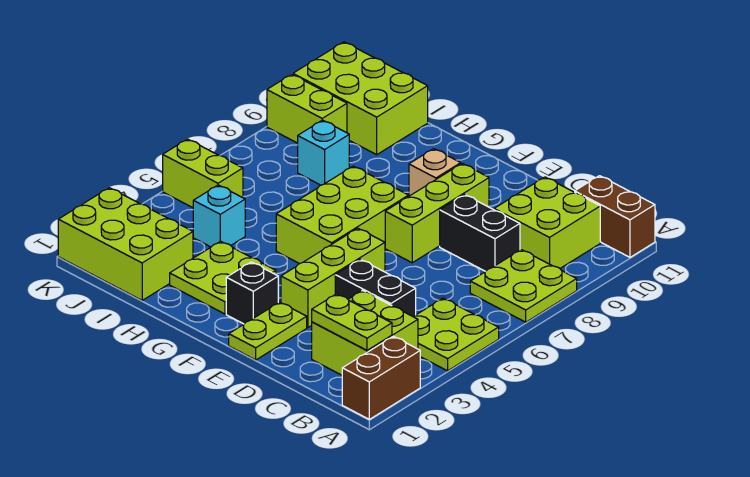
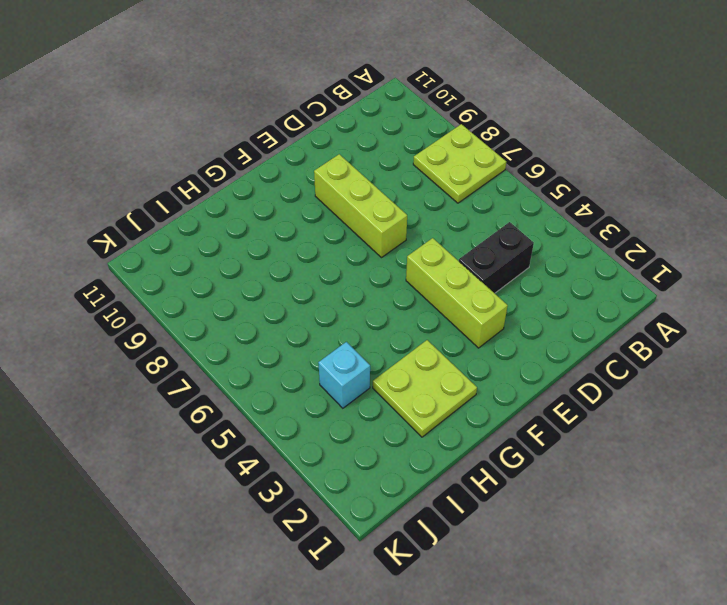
none -> brown 1x2 brick [342,336,420,419]
none -> lime 2x2 plate [413,298,499,371]
none -> brown 1x2 brick [575,176,655,257]

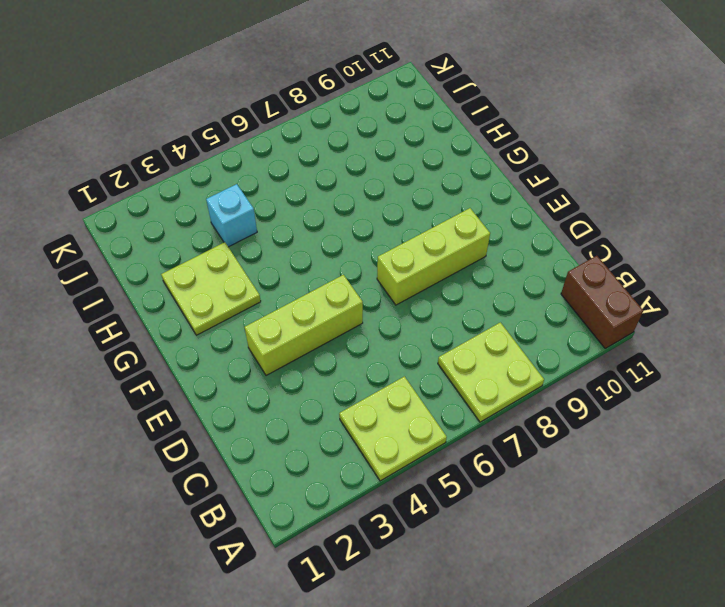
none -> brown 1x2 brick [342,336,420,419]
none -> lime 2x2 brick [312,290,418,375]
none -> lime 2x2 brick [494,177,600,268]

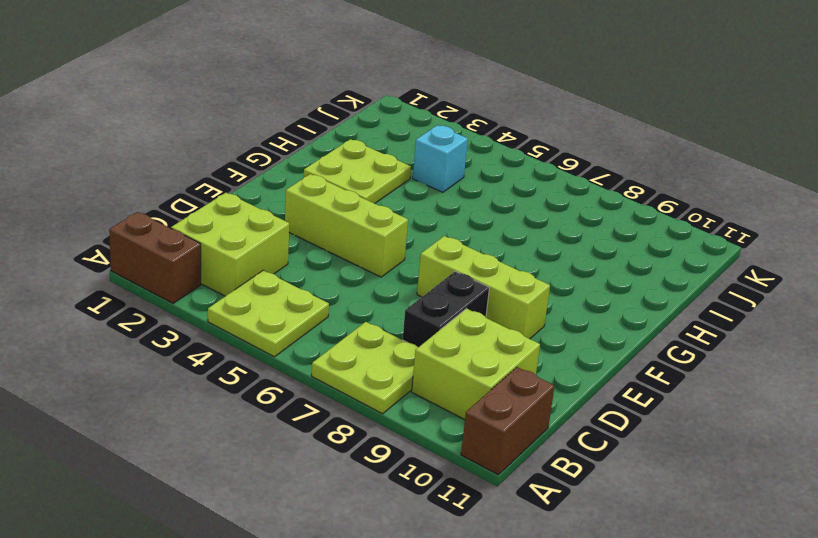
none -> black 1x2 brick [335,259,416,316]
none -> lime 1x2 plate [229,302,307,360]
none -> black 1x1 brick [226,262,278,324]

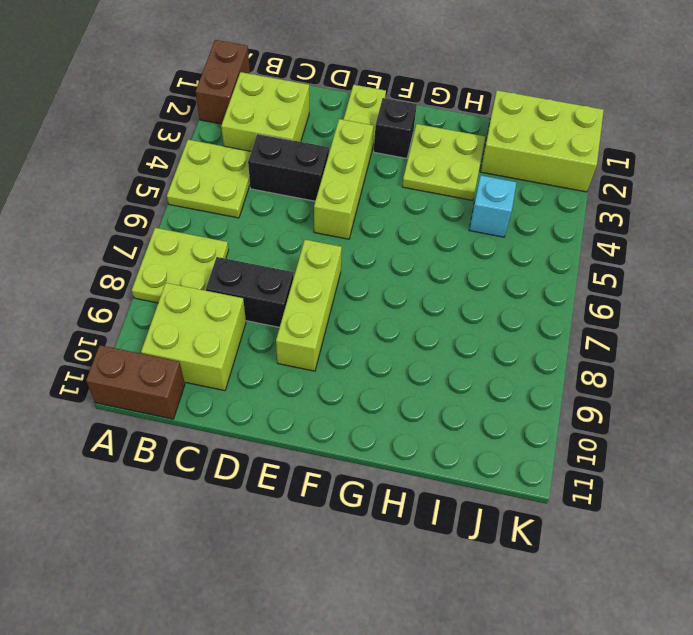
none -> lime 2x3 brick [276,166,409,264]
none -> tan 1x1 brick [409,149,461,196]
none -> cyan 1x1 brick [298,120,349,185]

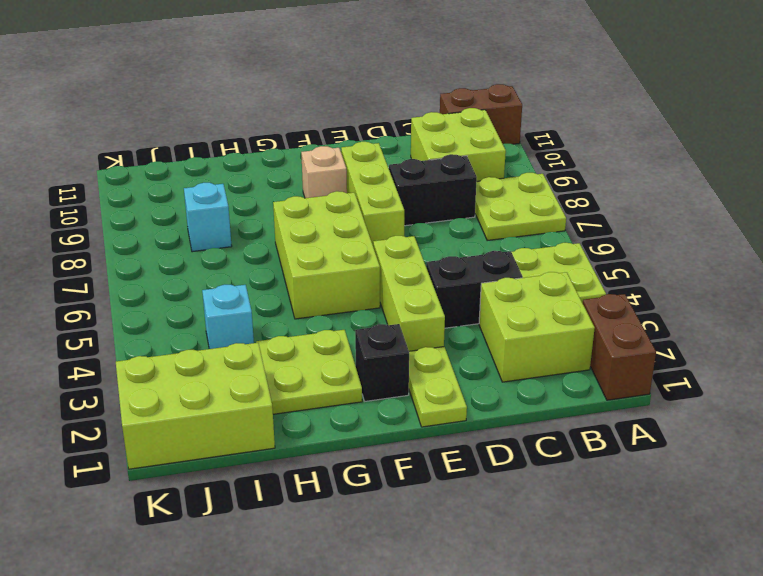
none -> lime 2x3 brick [293,42,428,155]
none -> lime 1x2 brick [163,139,243,208]
none -> lime 1x2 brick [267,74,347,143]

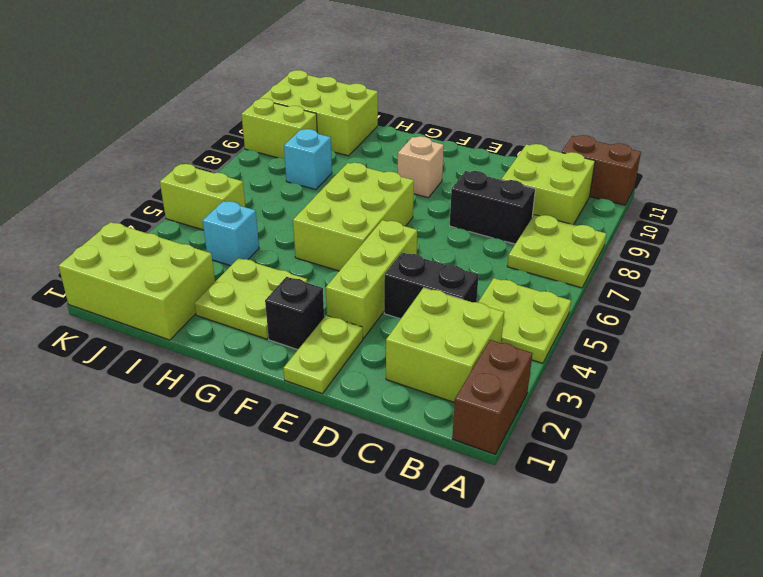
none -> lime 1x3 brick [385,164,489,263]
none -> lime 1x2 plate [312,294,392,350]

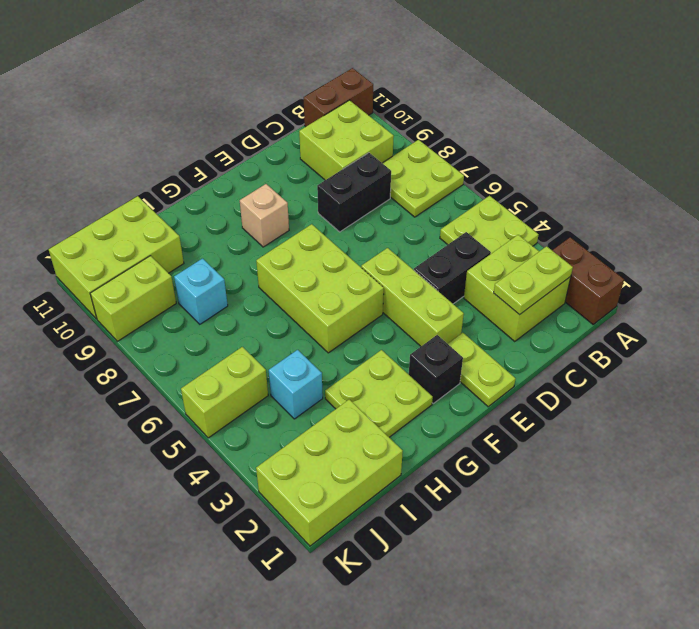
none -> lime 1x3 brick [385,164,489,263]

